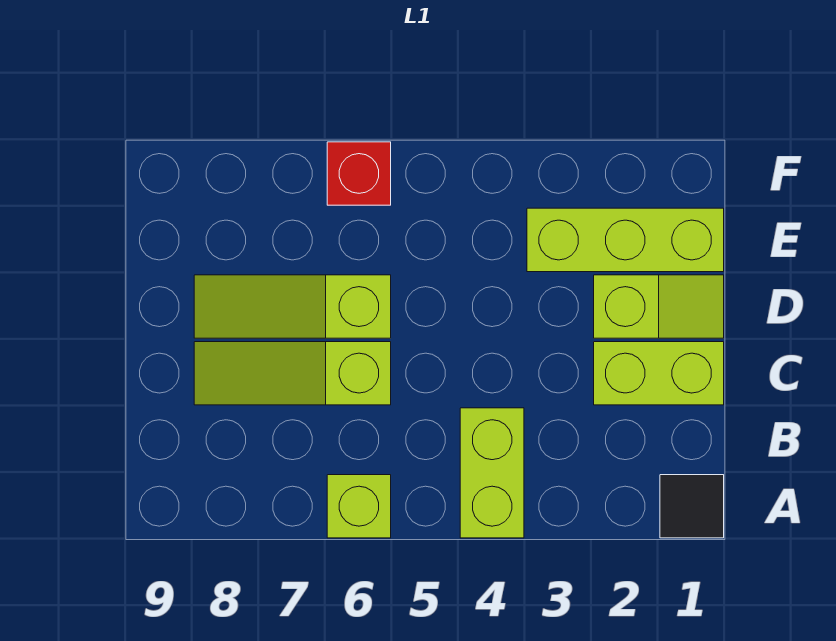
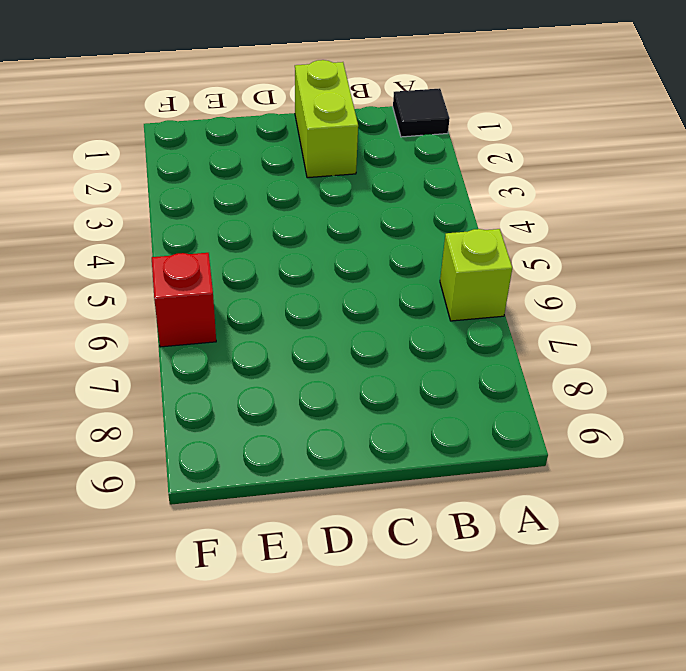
none -> lime 1x2 brick [460,408,524,538]
none -> lime 1x3 slope [194,342,391,405]

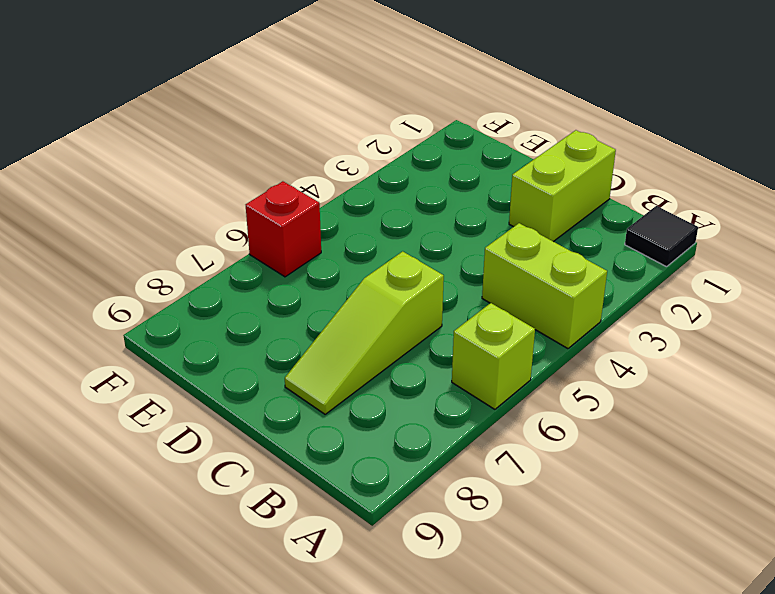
none -> lime 1x2 slope [594,275,724,338]
none -> lime 1x3 slope [194,275,391,338]

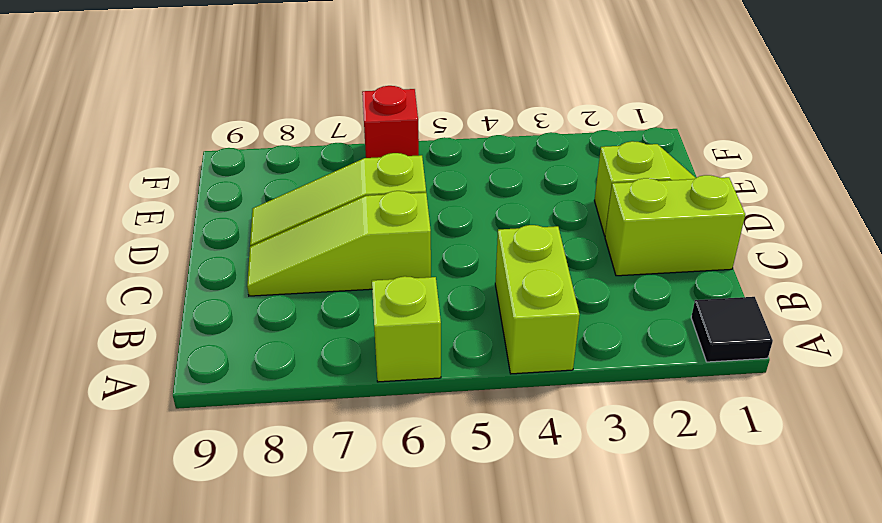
none -> lime 1x3 brick [527,208,724,272]

